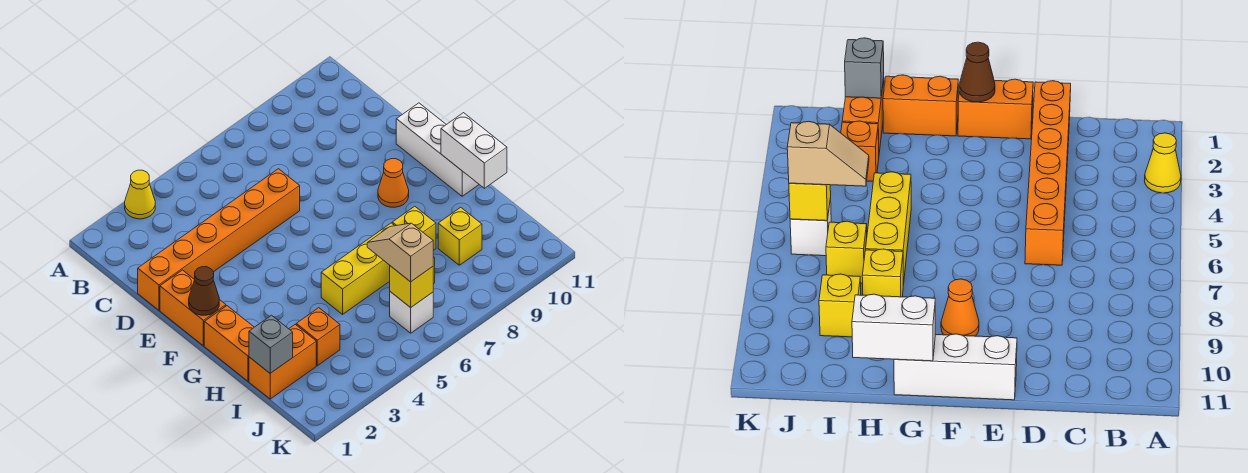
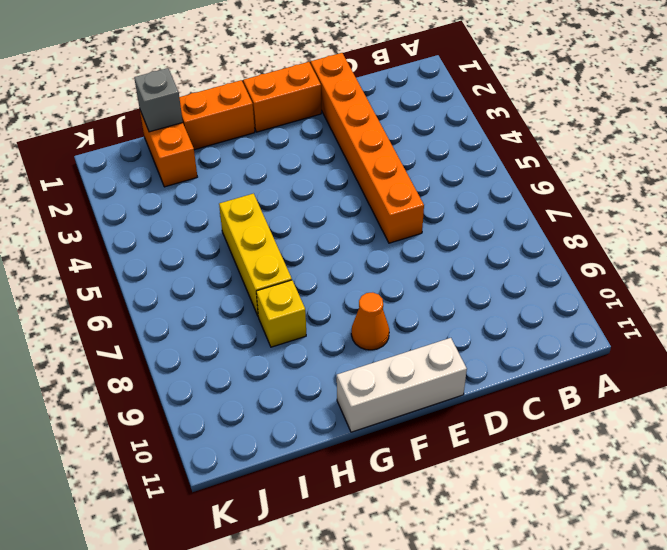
none -> yellow 1x1 cone [125,170,155,219]
none -> orange 1x1 brick [296,308,340,366]
none -> yellow 1x1 brick [826,221,867,283]

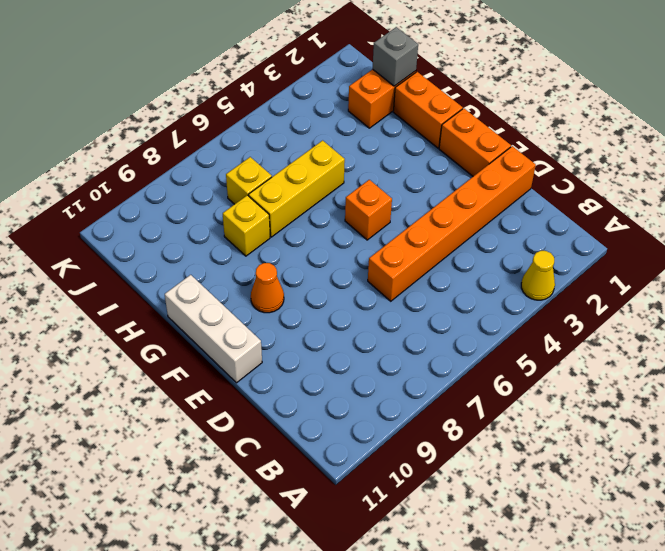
orange 1x1 brick [345,180,392,240] -> orange 1x1 brick moved to [296,308,340,366]
none -> yellow 1x1 brick [438,207,482,265]
none -> white 1x1 brick [390,292,433,333]
none -> brown 1x1 cone [189,267,219,315]

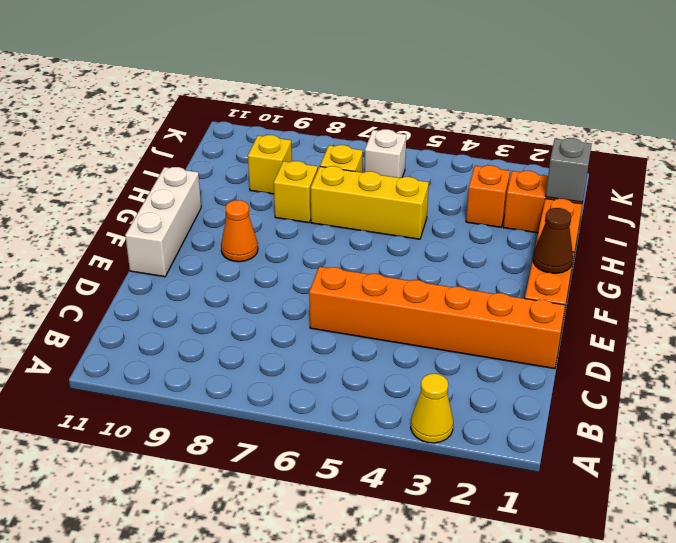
none -> white 1x2 brick [441,113,507,188]
none -> yellow 1x1 brick [390,266,433,308]
none -> tan 1x2 slope [367,223,433,282]

